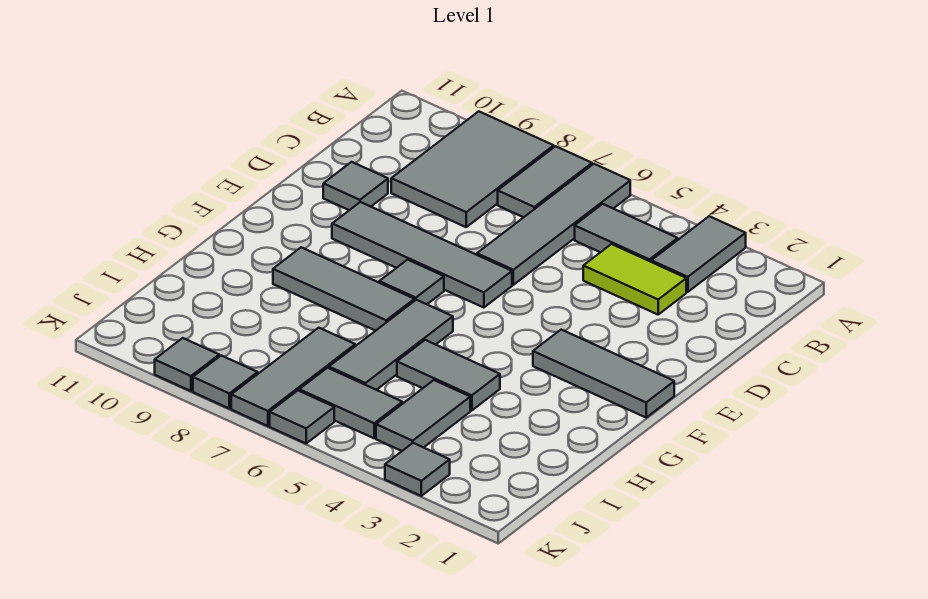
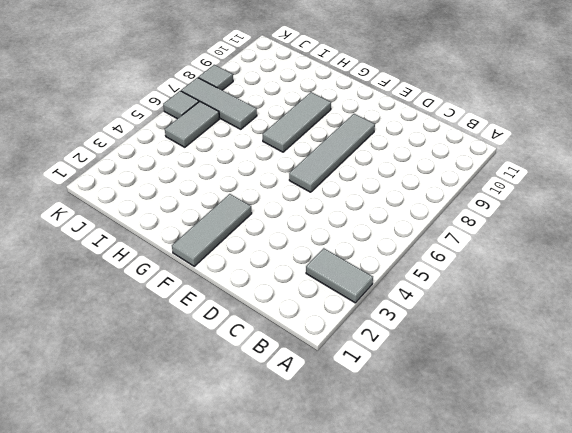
none -> grey 1x4 tile [477,164,630,285]
none -> grey 1x2 tile [498,146,592,217]
none -> grey 2x3 tile [391,111,554,227]

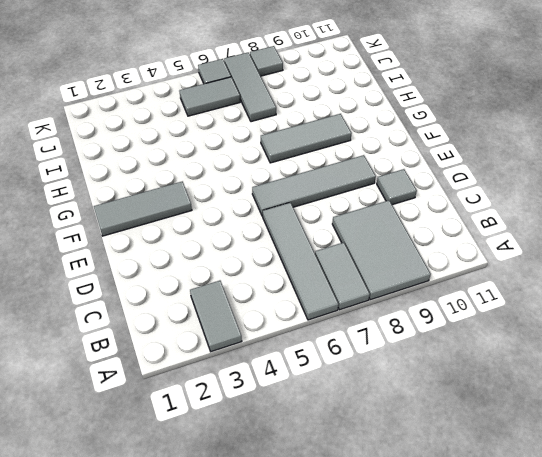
none -> grey 1x2 tile [575,204,678,262]
none -> lime 1x2 tile [583,244,686,314]
none -> grey 1x1 tile [379,260,444,304]

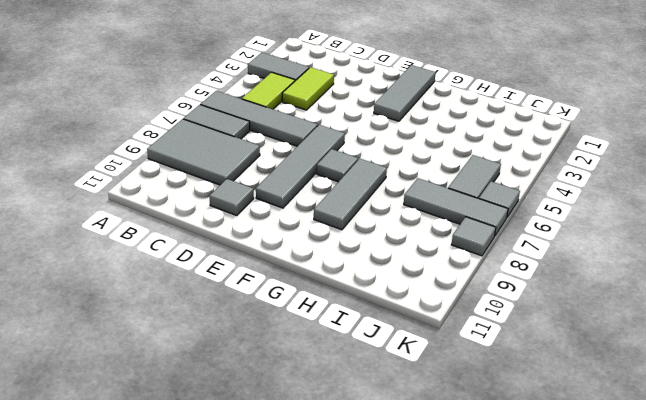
lime 1x2 tile [242,72,295,109] -> grey 1x2 tile [575,204,678,262]
none -> grey 1x3 tile [329,300,453,390]
none -> grey 1x2 tile [397,340,500,411]
none -> grey 1x2 tile [376,380,470,451]

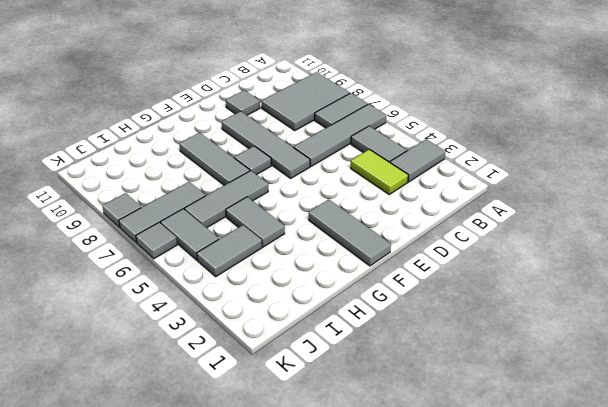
none -> grey 1x1 tile [385,443,450,496]
none -> grey 1x1 tile [155,338,219,391]

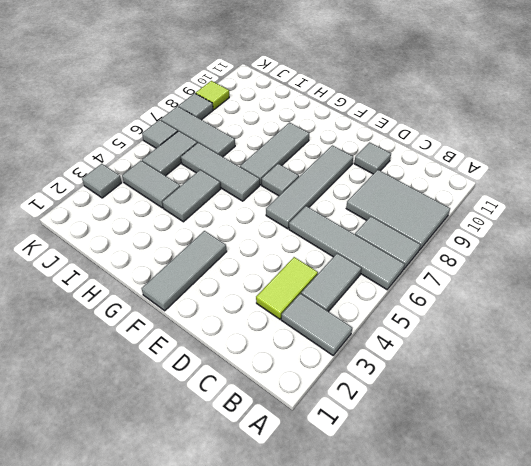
lime 1x1 tile [196,81,229,110] -> grey 1x1 tile [155,338,219,391]

